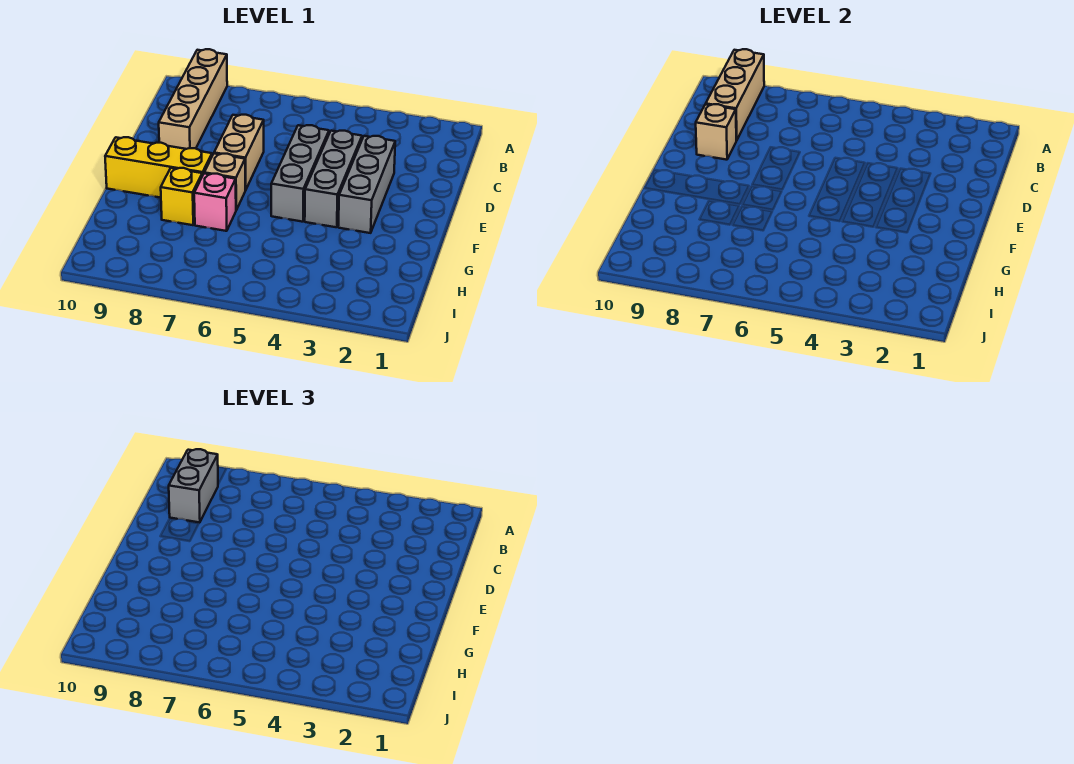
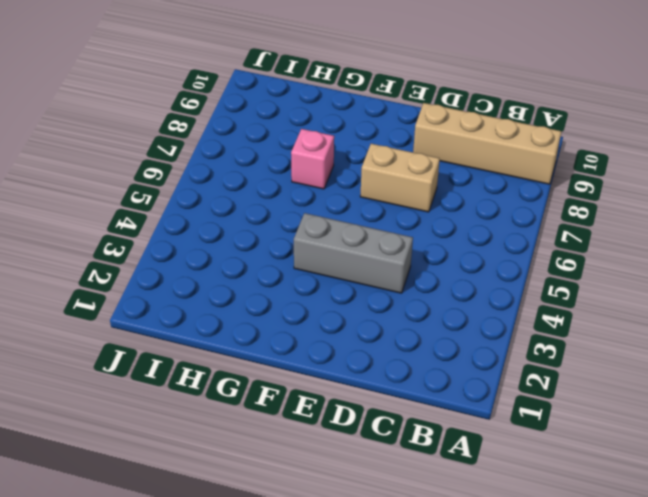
none -> grey 1x3 brick [338,136,395,233]
none -> grey 1x3 brick [271,125,329,222]
none -> tan 1x1 brick [204,154,245,210]

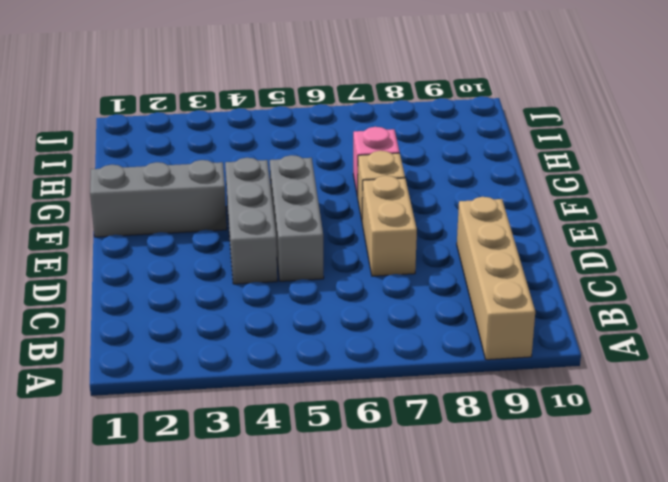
grey 1x3 brick [90,160,227,237] -> grey 1x3 brick turned to [338,136,395,233]
none -> yellow 1x3 brick [105,137,212,198]
none -> yellow 1x1 brick [161,168,202,225]
none -> tan 1x3 brick [706,49,764,141]

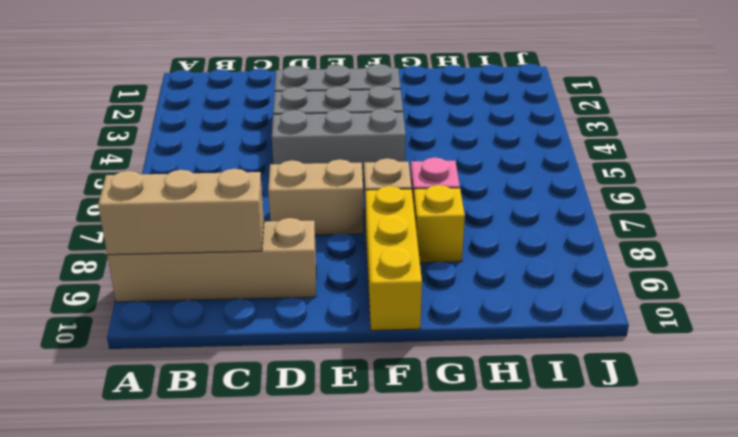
none -> tan 1x1 brick [696,104,736,160]
none -> grey 1x2 brick [169,449,218,523]

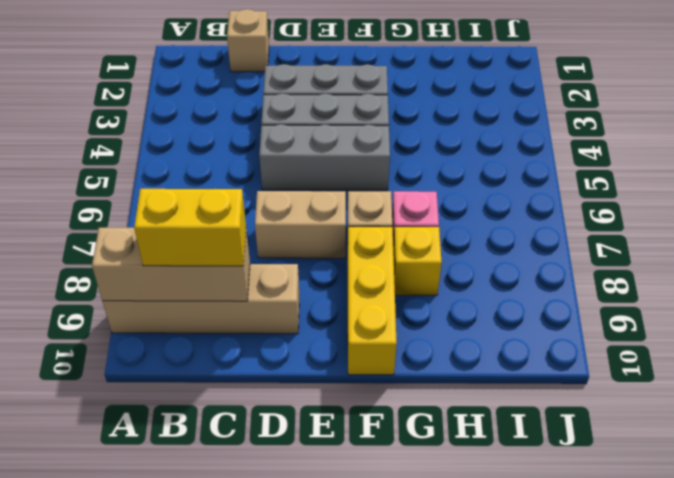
yellow 1x2 brick [134,189,246,266] -> grey 1x2 brick [169,449,218,523]
tan 1x1 brick [227,9,269,72] -> tan 1x1 brick moved to [696,104,736,160]

